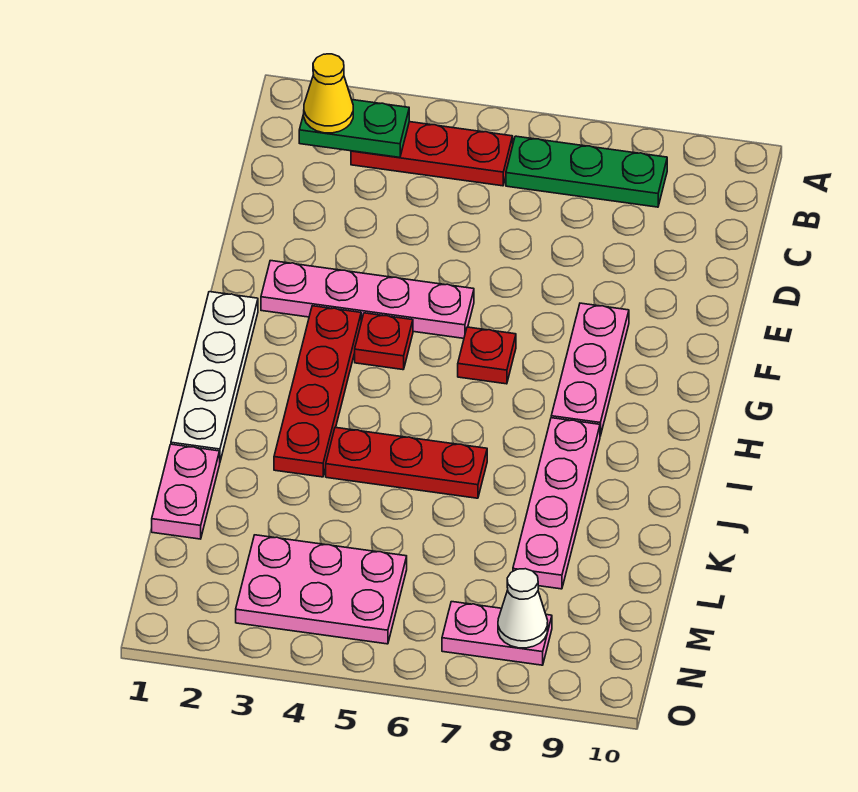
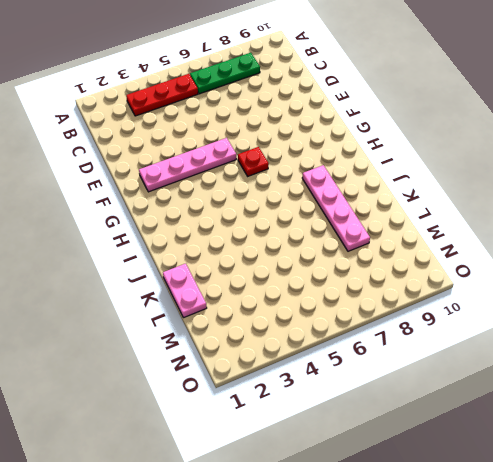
none -> pink 1x3 plate [551,303,629,436]
none -> white 1x4 plate [171,292,258,461]
none -> red 1x4 plate [274,306,361,477]

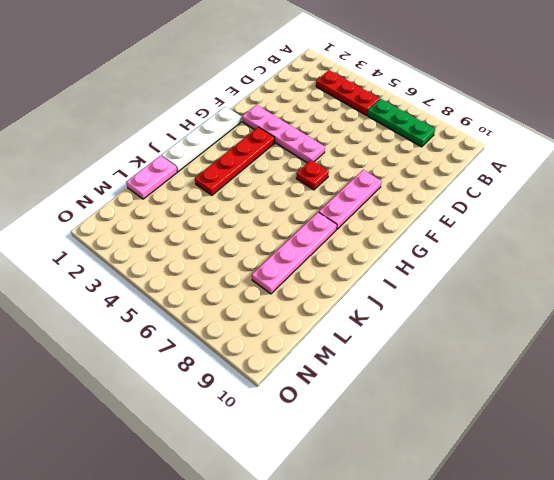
none -> red 1x1 plate [355,313,413,370]
none -> red 1x3 plate [326,427,487,498]
none -> pink 2x3 plate [236,535,407,644]

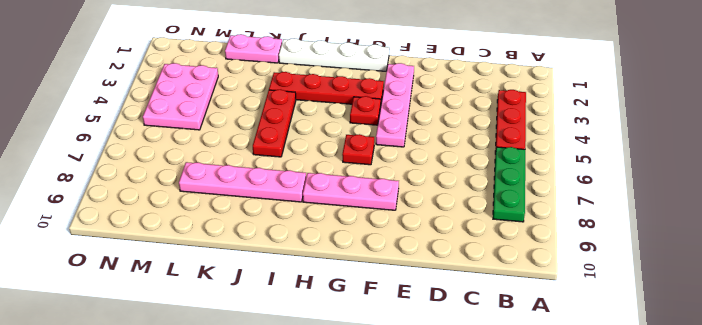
none -> pink 1x2 plate [442,602,552,665]
none -> green 1x2 plate [299,100,409,157]
none -> white 1x1 cone [498,569,548,648]

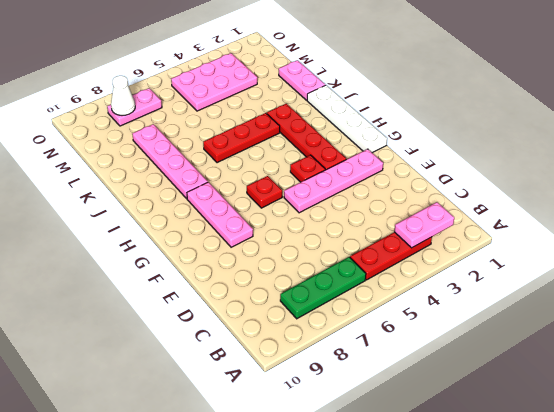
pink 1x2 plate [394,202,454,248] -> green 1x2 plate [299,100,409,157]
none -> yellow 1x1 cone [304,54,353,133]

